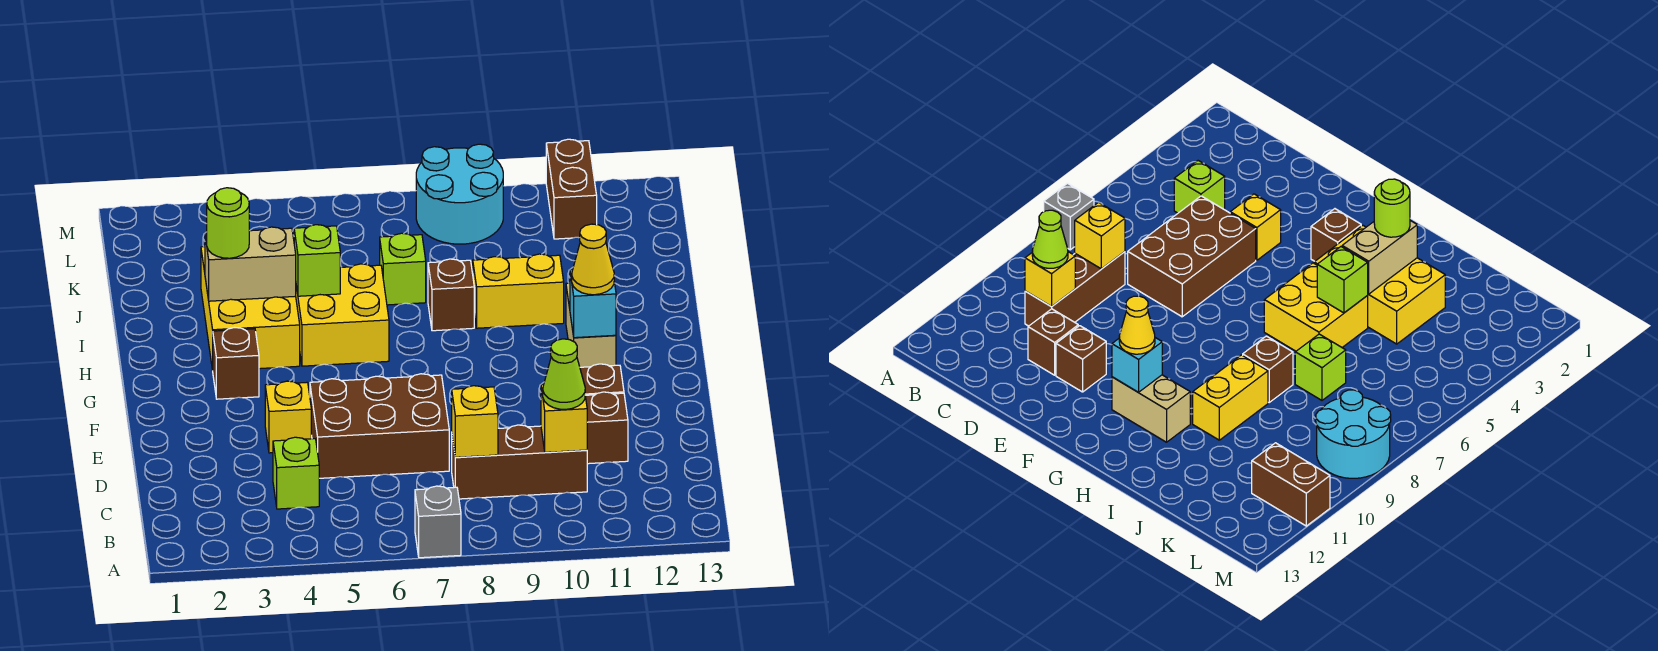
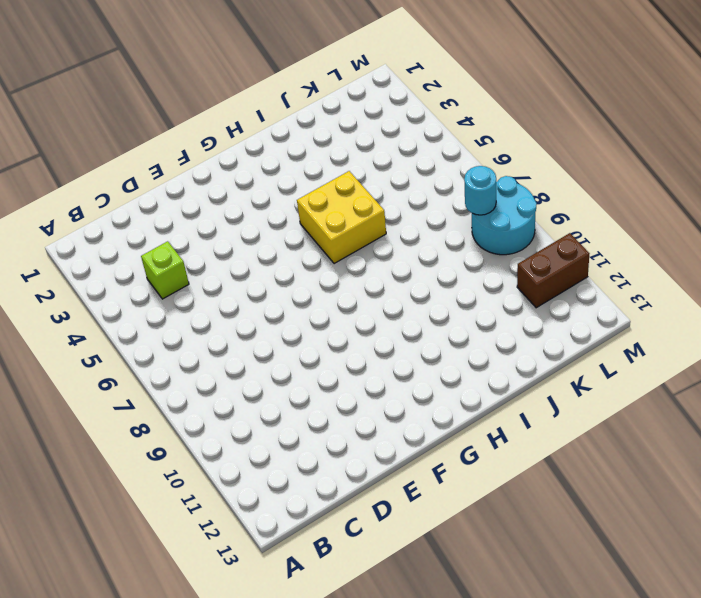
cyan 1x1 round brick [464,166,496,215] -> none
none -> grey 1x1 brick [415,486,461,558]
none -> brown 1x3 brick [452,425,587,499]
none -> brown 2x3 brick [310,374,449,478]

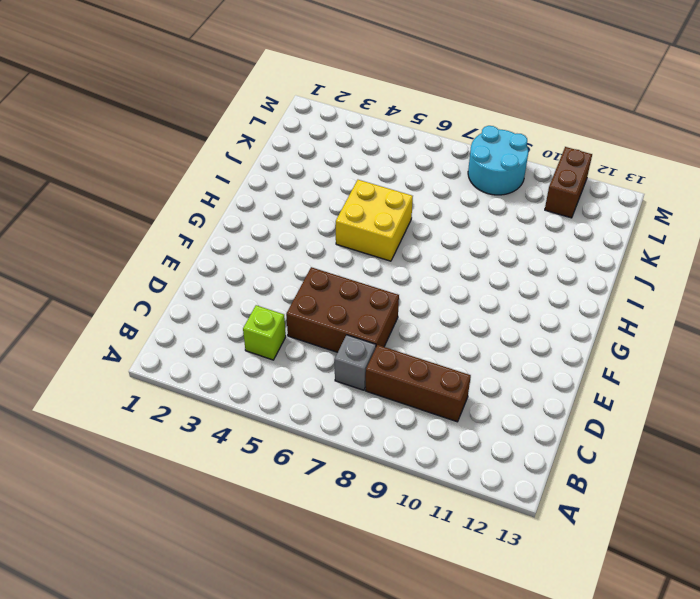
grey 1x1 brick [335,335,376,390] -> grey 1x1 brick moved to [415,486,461,558]
none -> brown 1x1 brick [585,392,628,464]
none -> yellow 1x1 brick [265,381,311,453]
none -> brown 1x1 brick [580,364,624,395]

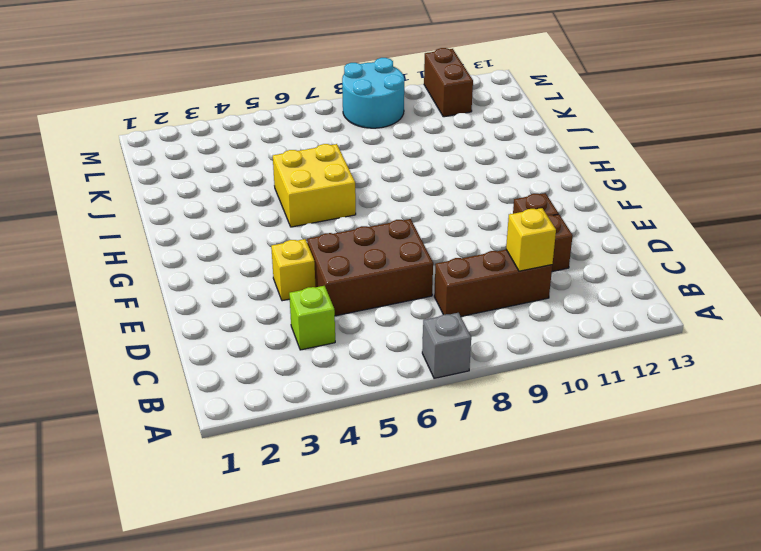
none -> brown 1x1 brick [213,328,259,399]
none -> tan 1x2 brick [566,283,616,367]
none -> yellow 2x3 brick [201,247,300,370]

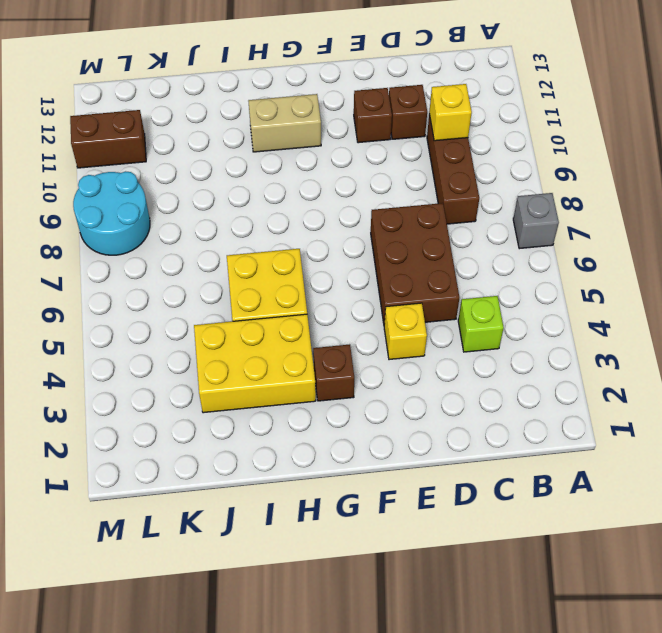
none -> brown 1x1 brick [428,259,474,331]
none -> yellow 1x2 brick [473,254,564,328]
none -> lime 1x1 brick [380,233,426,305]

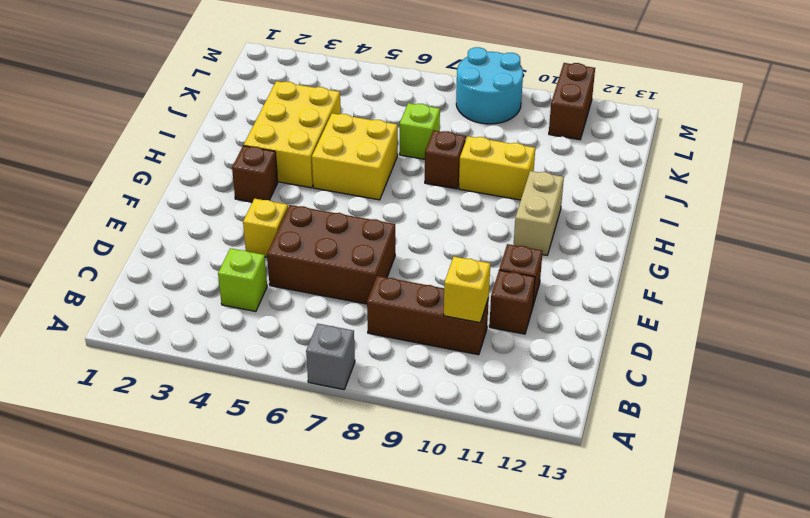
none -> yellow 1x1 brick [452,386,498,457]
none -> cyan 1x1 brick [570,269,616,338]
none -> tan 1x2 brick [205,227,296,301]

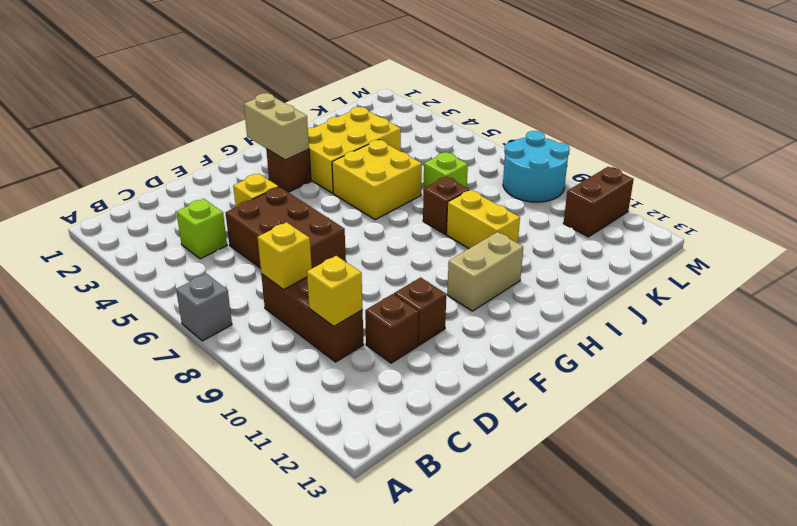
tan 1x2 brick [244,93,309,160] -> tan 1x2 brick moved to [205,227,296,301]
none -> cyan 1x1 brick [570,269,616,338]
none -> lime 1x1 brick [294,225,340,296]
none -> lime 1x1 cone [543,339,585,409]

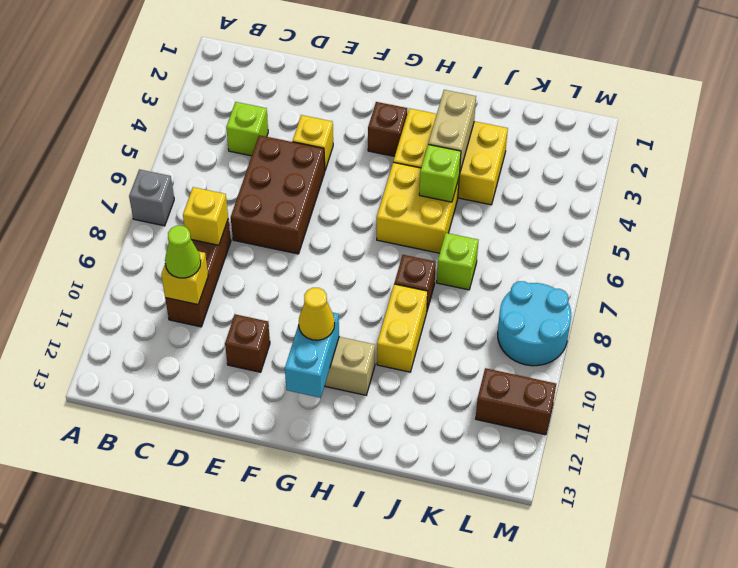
cyan 1x2 brick [285,313,339,398] -> cyan 1x1 brick [570,269,616,338]
none -> brown 1x1 brick [585,392,628,464]
none -> lime 1x1 round brick [207,188,249,258]

